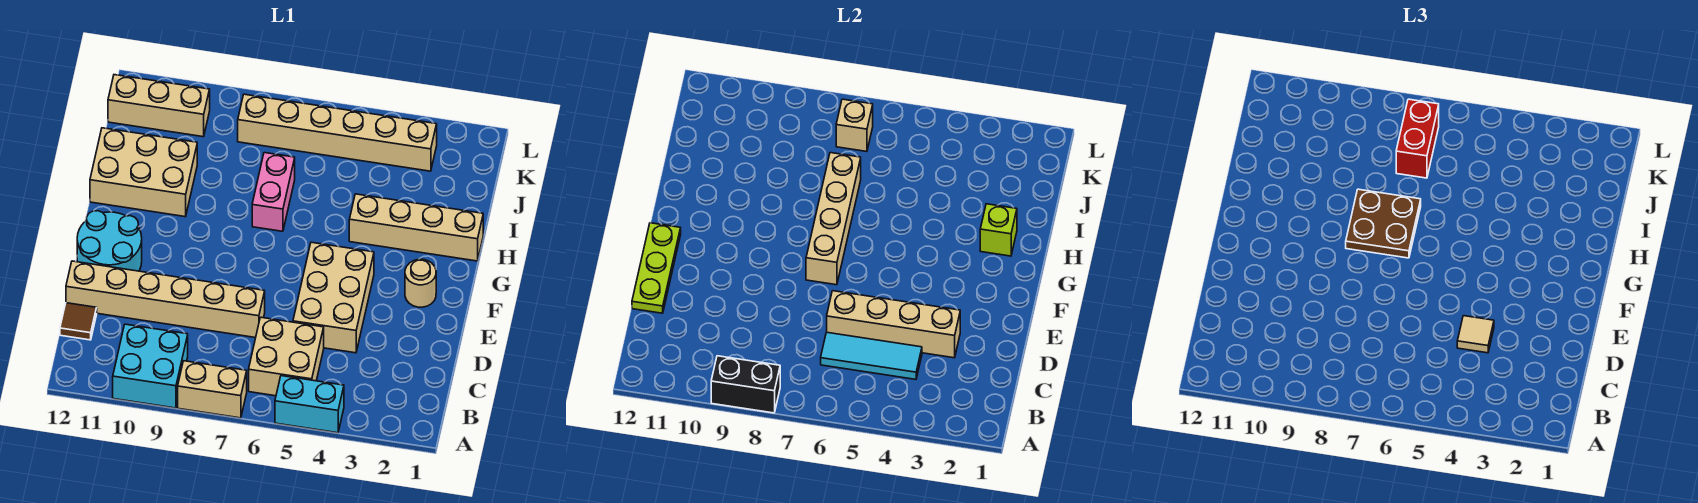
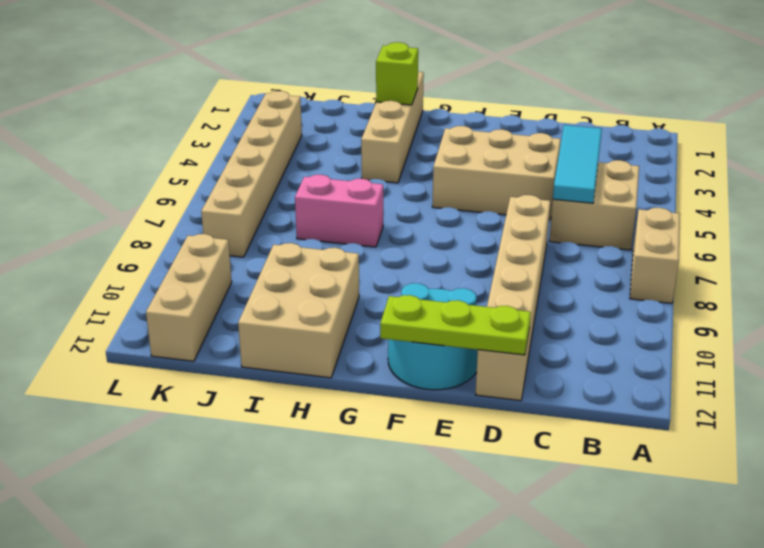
none -> cyan 1x2 brick [275,376,344,433]
none -> cyan 2x2 brick [113,324,188,408]
none -> brown 1x1 tile [60,303,97,340]

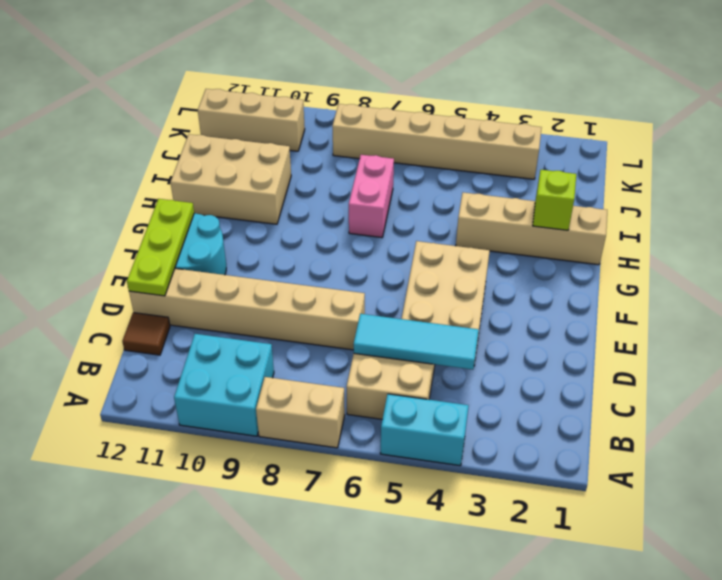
none -> tan 1x1 round brick [405,259,436,307]
none -> black 1x2 brick [711,356,780,413]
none -> tan 1x4 brick [827,291,960,358]

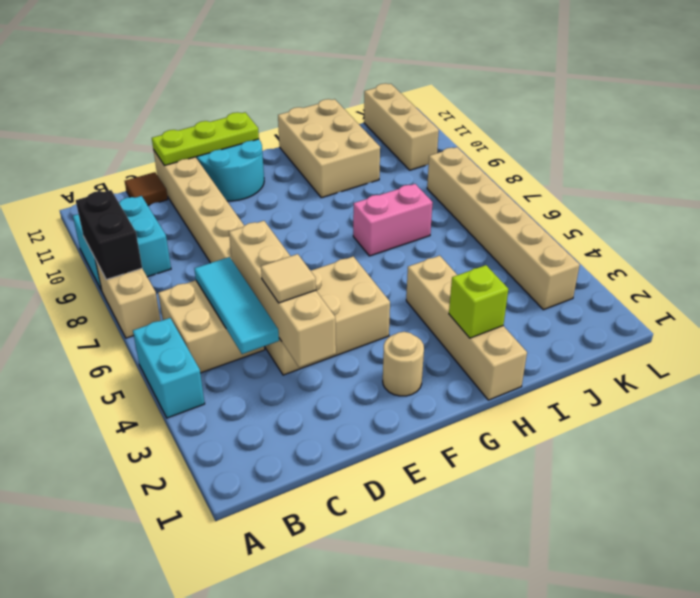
none -> tan 1x4 brick [806,153,861,285]
none -> tan 1x1 brick [836,99,873,152]
none -> brown 2x2 plate [1346,189,1421,258]

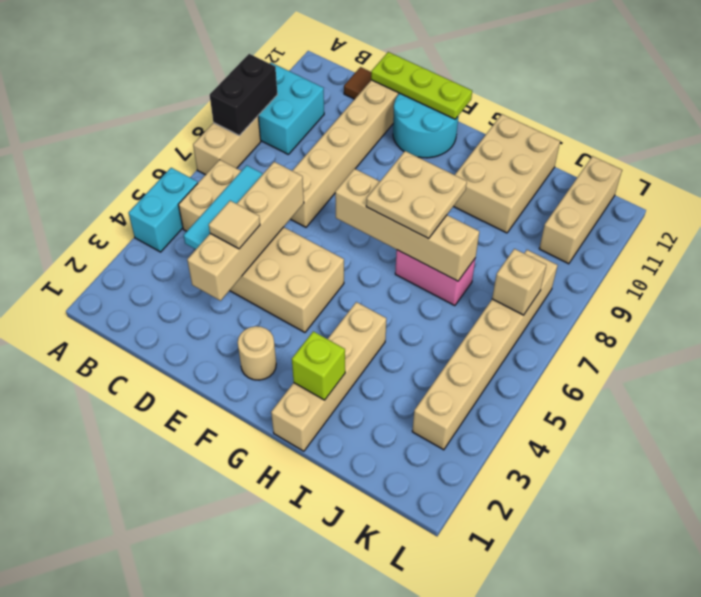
tan 2x2 plate [366,151,467,239] -> brown 2x2 plate [1346,189,1421,258]
none -> red 1x2 brick [1396,99,1439,178]

